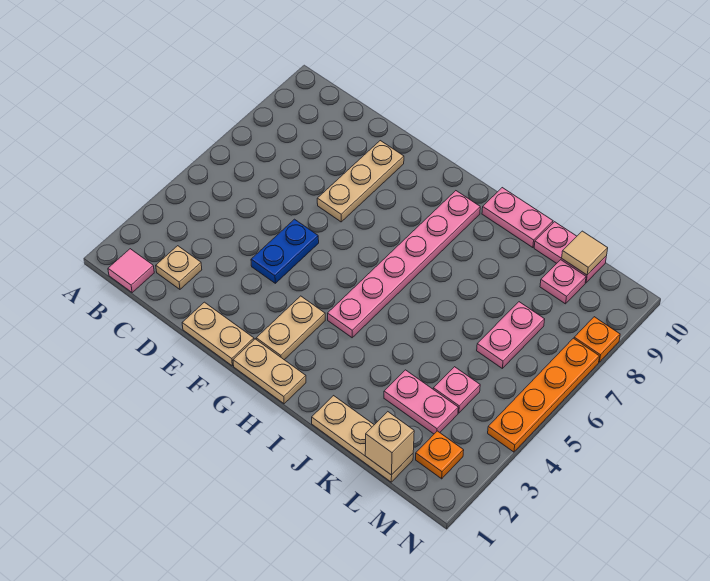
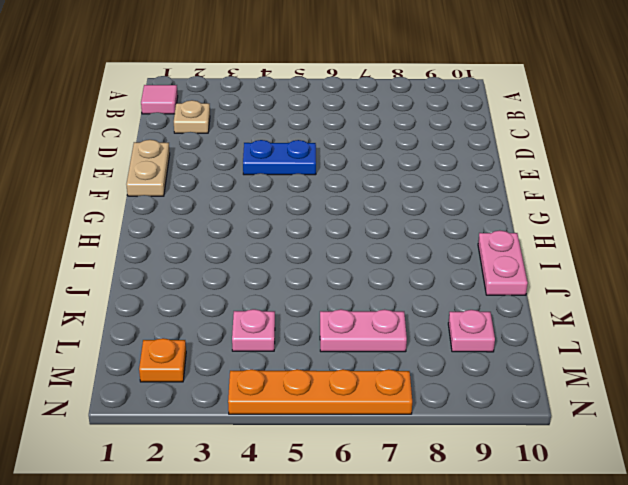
none -> tan 1x3 plate [317,141,404,222]
none -> tan 1x2 plate [233,339,306,404]
none -> tan 1x2 plate [256,296,325,360]

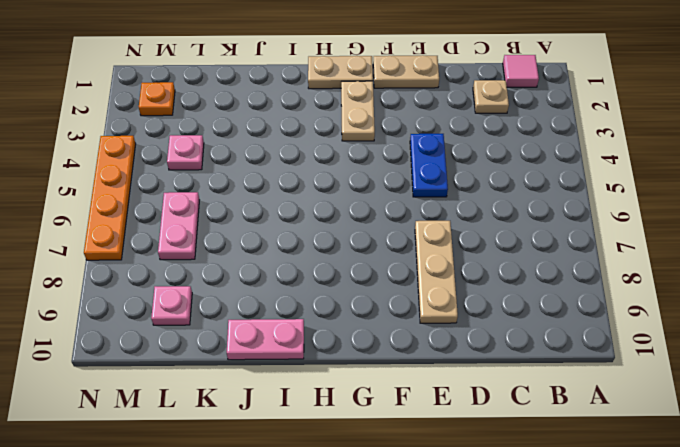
none -> pink 1x6 plate [328,191,480,338]
none -> tan 1x3 plate [312,396,413,482]
none -> pink 1x2 plate [384,370,458,434]

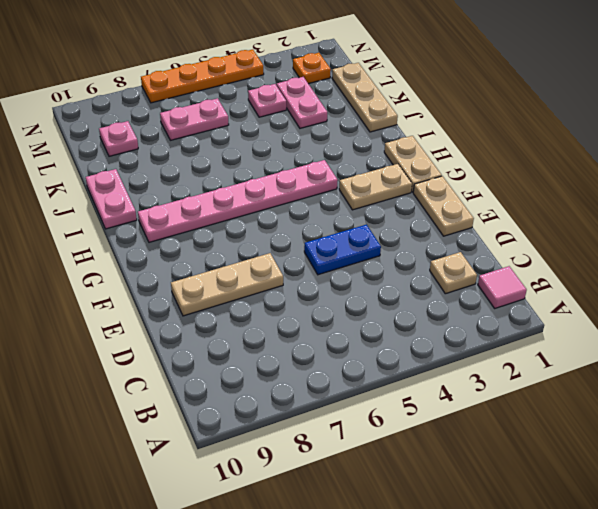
none -> pink 1x2 plate [534,222,606,283]
none -> orange 1x1 plate [574,317,620,362]
none -> tan 1x1 brick [365,412,414,475]

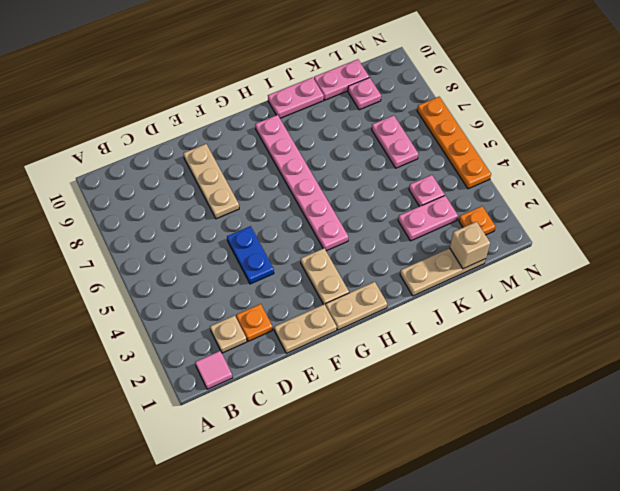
orange 1x1 plate [236,304,273,341] -> orange 1x1 plate moved to [574,317,620,362]
none -> tan 1x1 tile [562,231,608,275]

